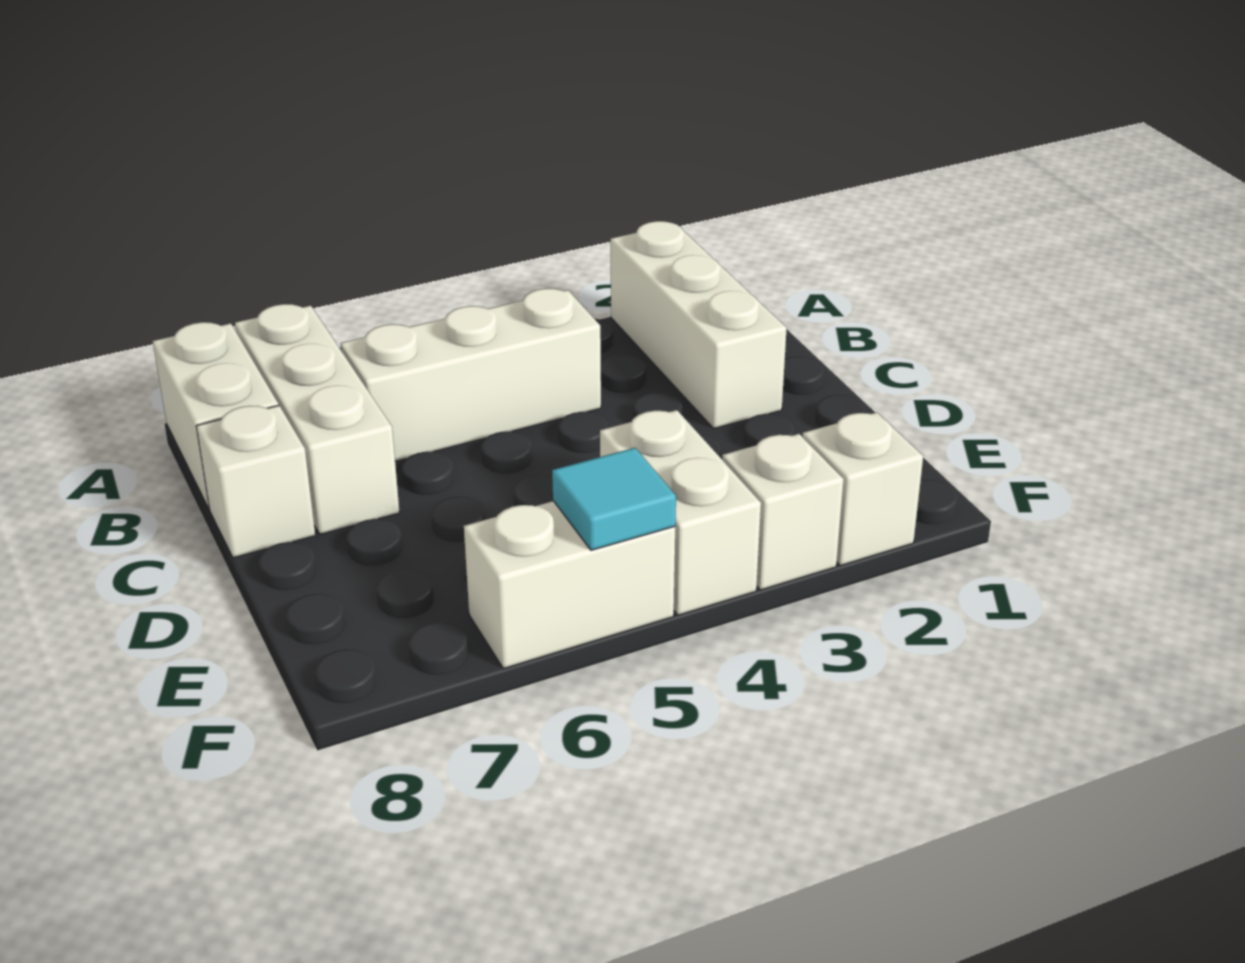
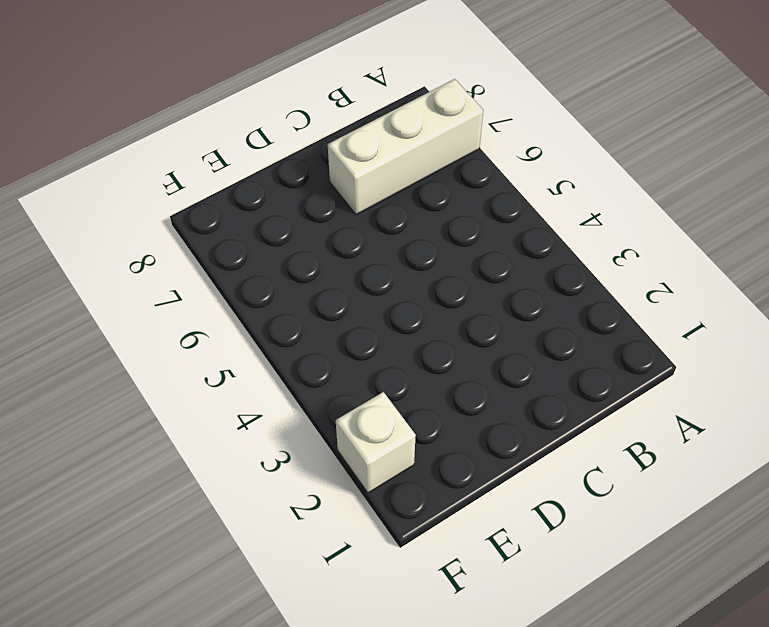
none -> white 1x3 brick [611,221,787,428]
none -> white 1x2 brick [153,322,278,509]

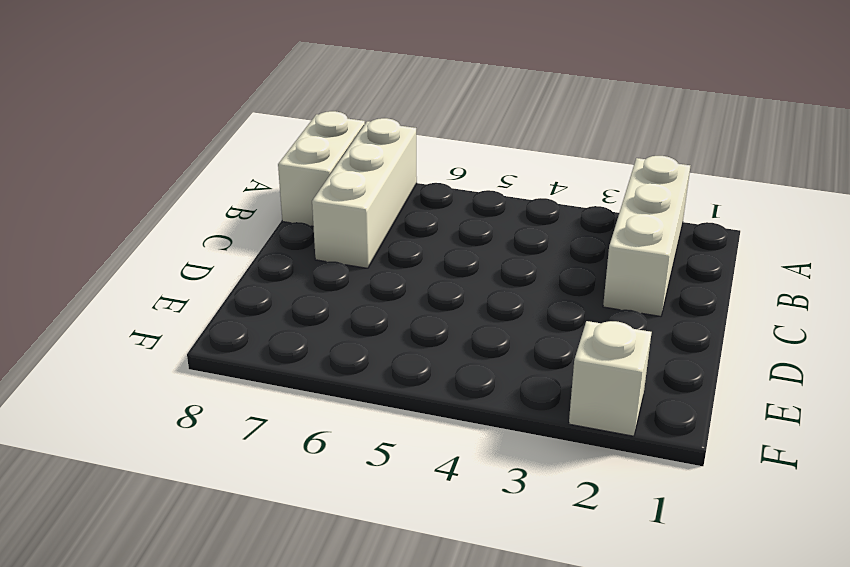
none -> white 1x3 brick [341,289,601,461]
none -> white 1x1 brick [196,405,315,558]

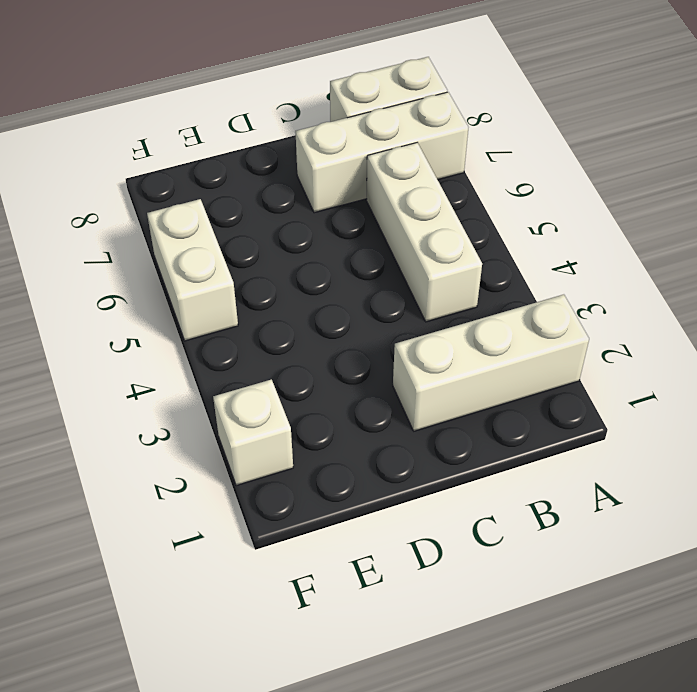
none -> white 1x1 brick [196,405,315,558]
none -> white 1x2 brick [600,410,761,615]

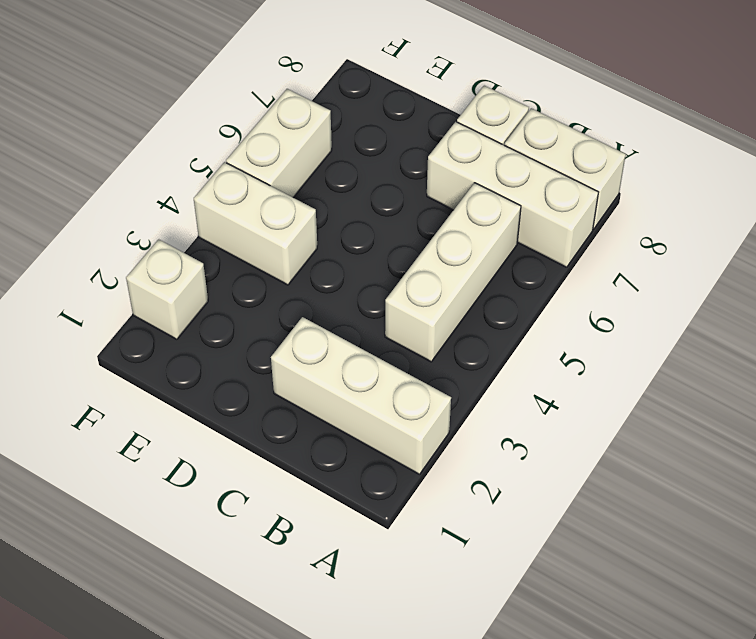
none -> white 1x1 brick [722,434,844,590]
none -> cyan 1x1 tile [552,448,676,550]

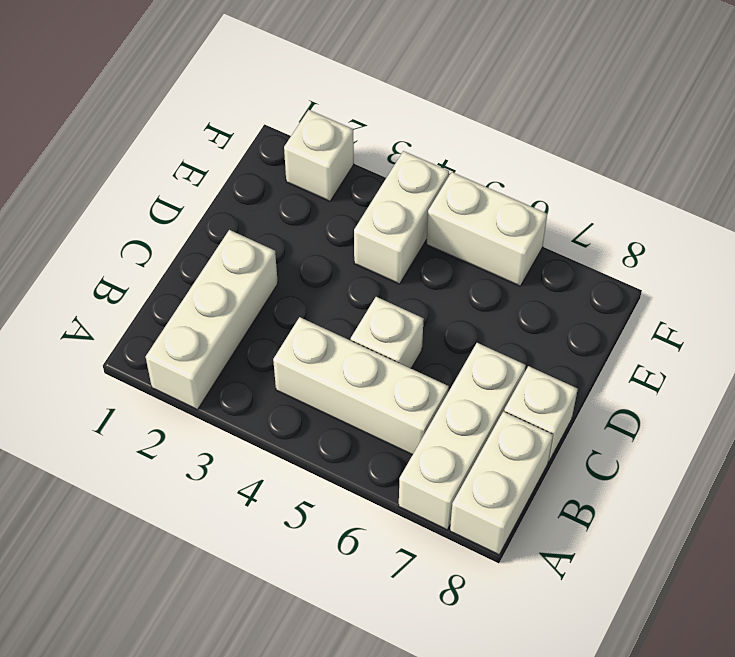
white 1x1 brick [351,297,424,368] -> white 1x1 brick moved to [722,434,844,590]
none -> cyan 1x1 tile [552,448,676,550]

